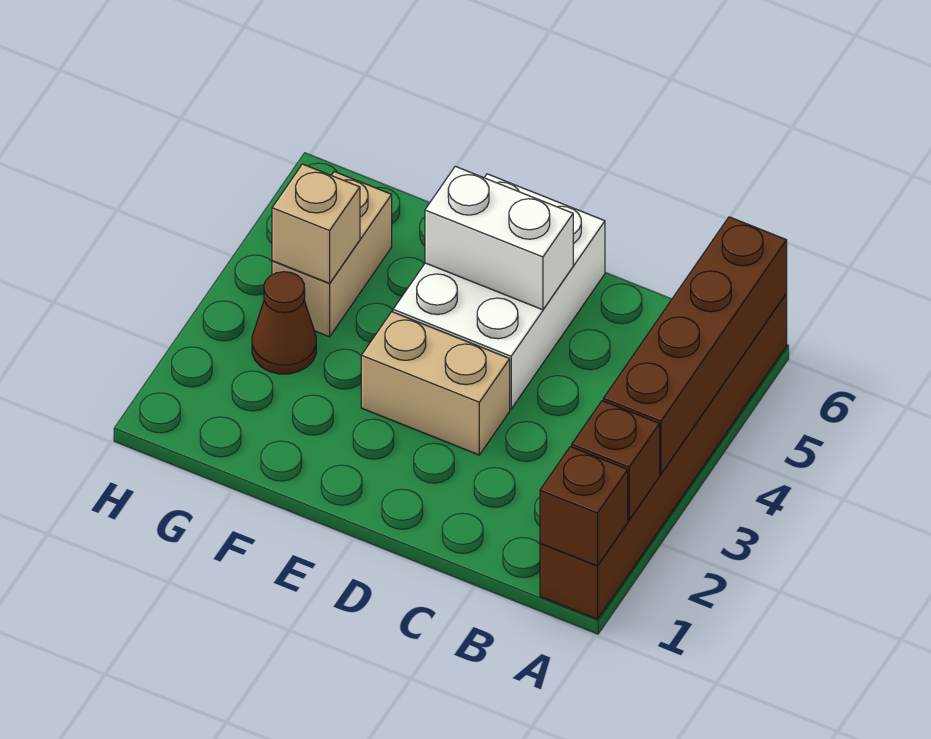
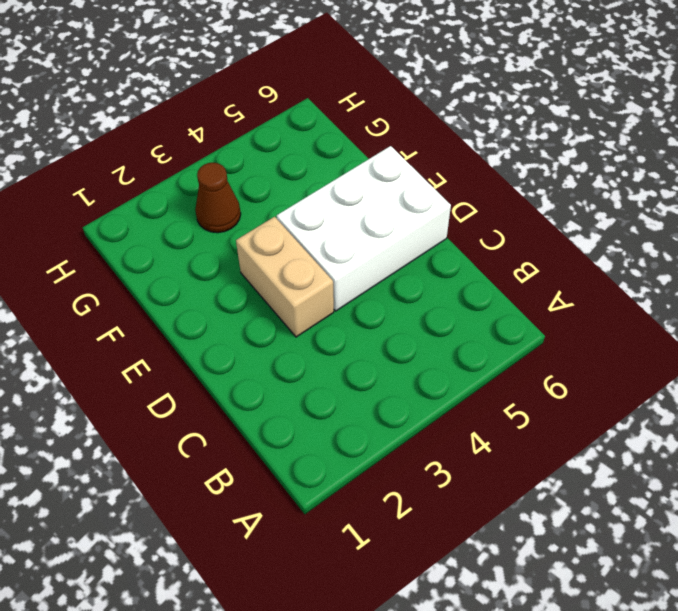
none -> brown 1x6 brick [540,293,787,619]
none -> tan 1x2 brick [272,172,392,337]

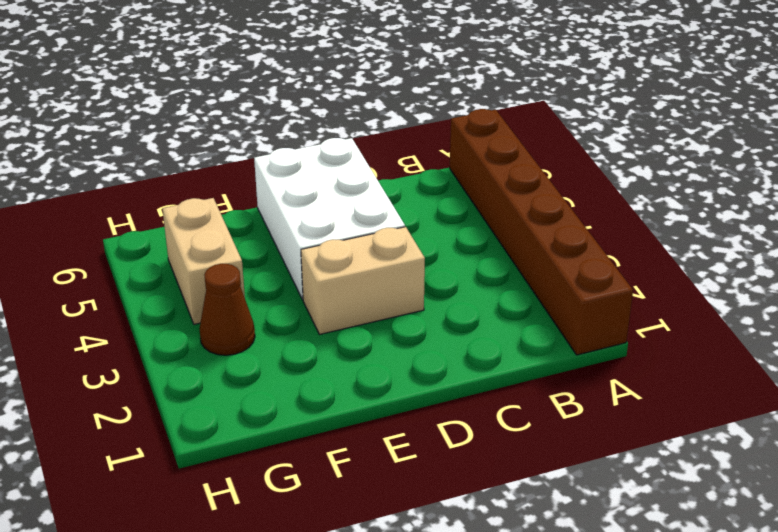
none -> brown 1x1 brick [540,447,628,566]
none -> brown 1x1 brick [572,401,660,520]

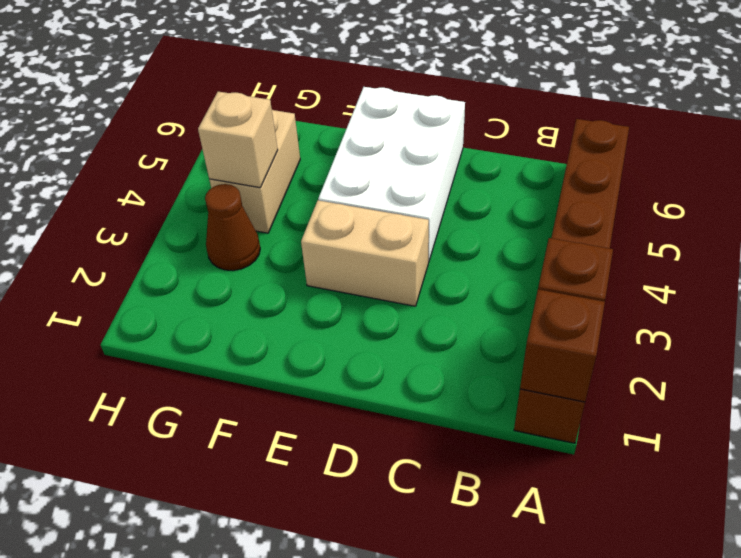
none -> brown 1x4 brick [603,217,787,474]
none -> white 1x2 brick [425,166,573,310]

